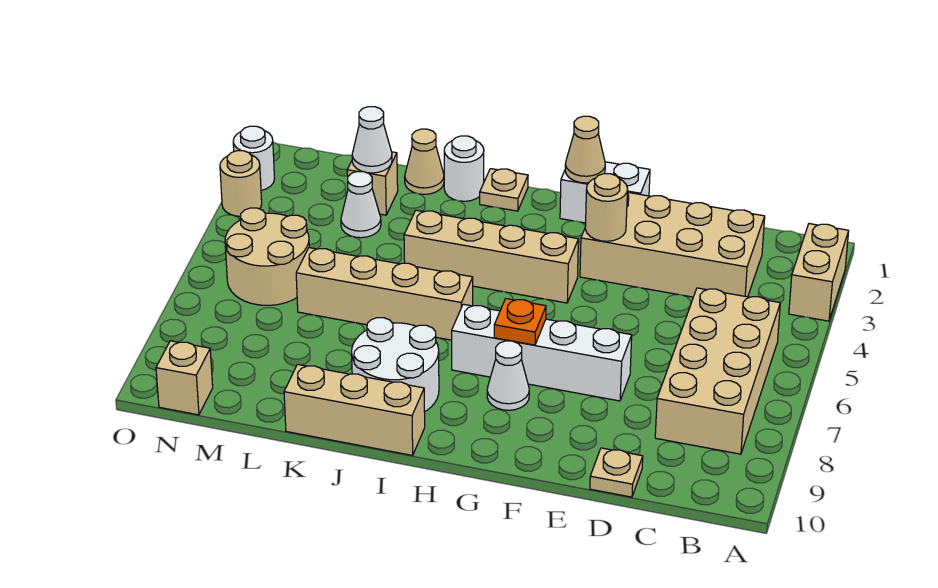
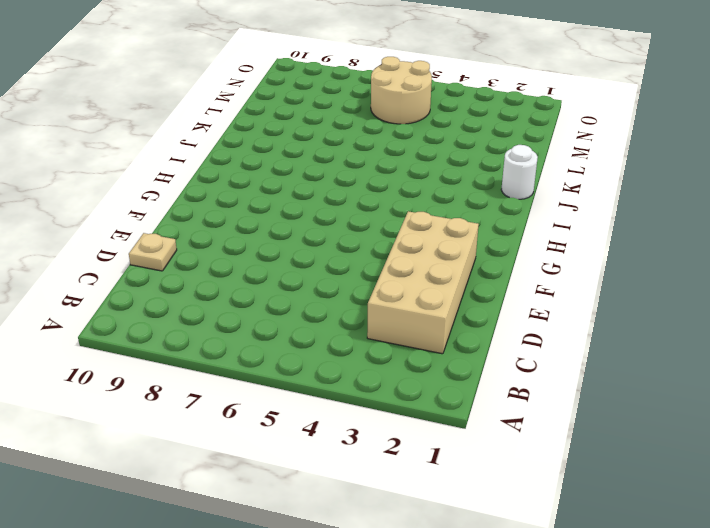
none -> tan 1x2 brick [789,224,849,321]
none -> tan 2x4 brick [655,288,780,454]
none -> white 1x4 brick [452,304,632,401]

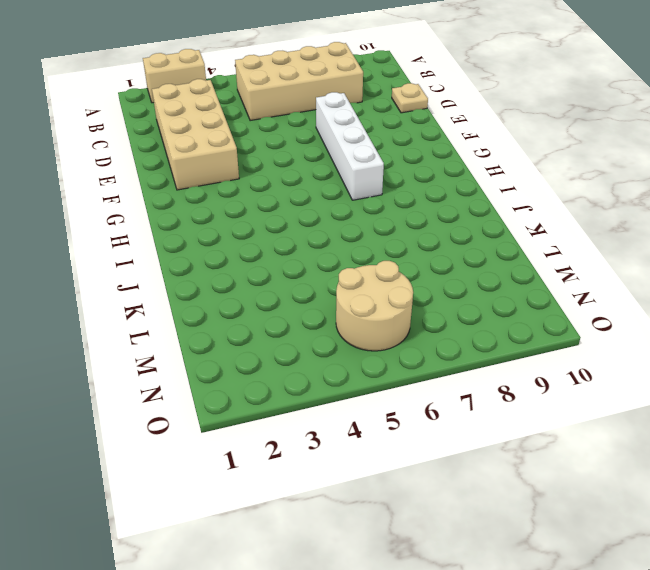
none -> white 1x2 brick [560,162,650,223]
none -> tan 1x4 brick [404,210,578,303]
none -> white 1x1 cone [487,341,529,410]

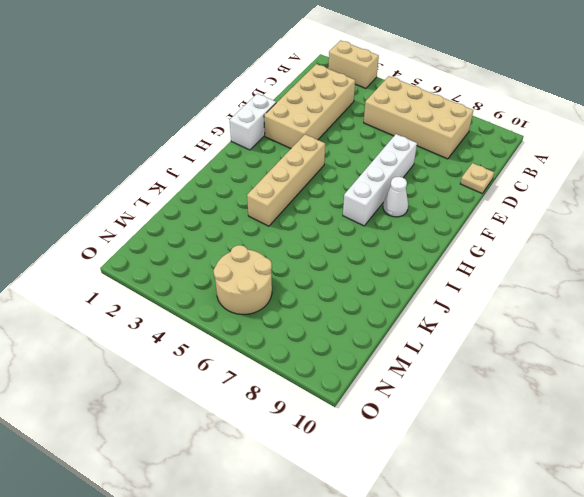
none -> tan 1x1 plate [480,169,528,211]
none -> tan 1x4 brick [296,248,473,340]
none -> white 2x2 round brick [352,318,439,412]

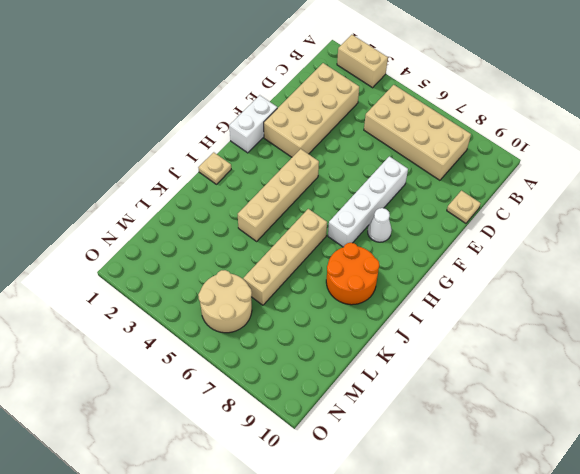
orange 2x2 round brick [326,243,379,305] -> white 2x2 round brick [352,318,439,412]
none -> tan 1x3 brick [284,364,425,455]
none -> white 1x1 round brick [444,136,484,201]
none -> tan 1x1 cone [405,129,444,194]

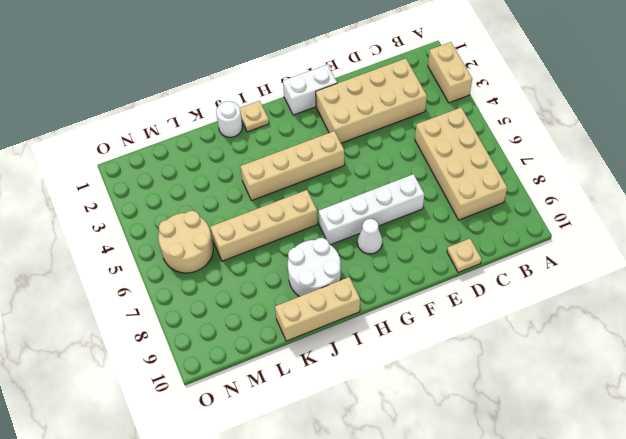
none -> tan 1x1 cone [405,129,444,194]
none -> tan 1x1 brick [347,152,398,215]
none -> white 1x1 cone [341,172,381,238]

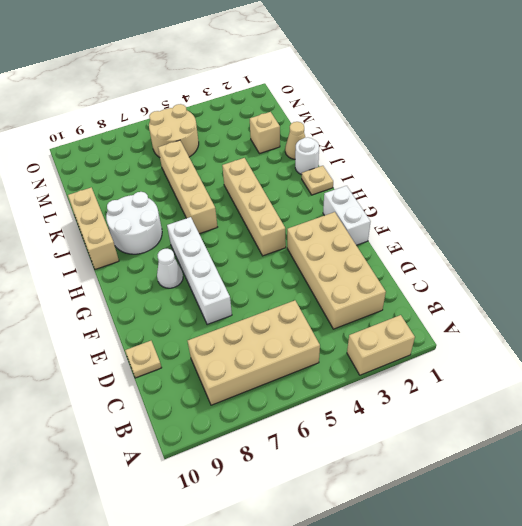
none -> white 1x1 cone [341,172,381,238]
none -> tan 1x1 brick [156,341,213,415]
none -> white 1x1 round brick [233,126,275,191]

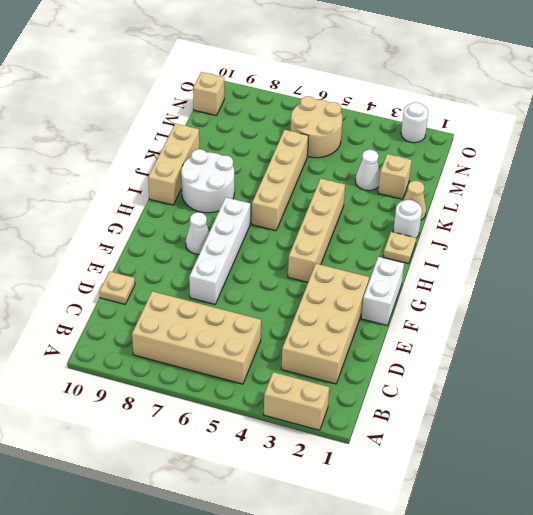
none -> tan 1x1 round brick [220,151,262,216]
none -> tan 1x1 round brick [585,174,628,241]
none -> tan 1x1 cone [565,116,605,183]

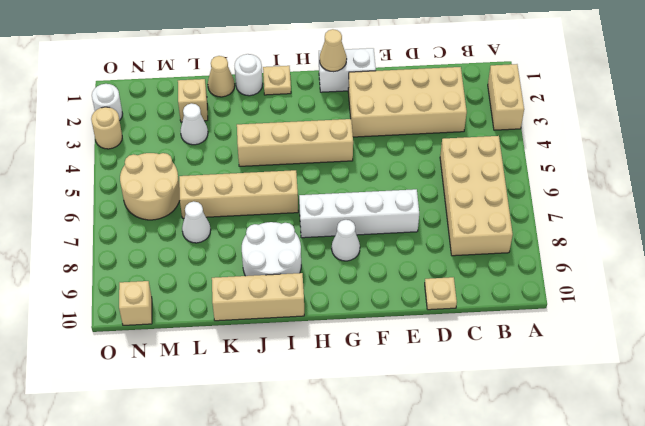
white 1x1 cone [182,201,211,243] -> white 1x1 cone moved to [352,107,392,173]
none -> tan 1x1 round brick [585,174,628,241]
none -> orange 1x1 plate [494,299,546,345]

